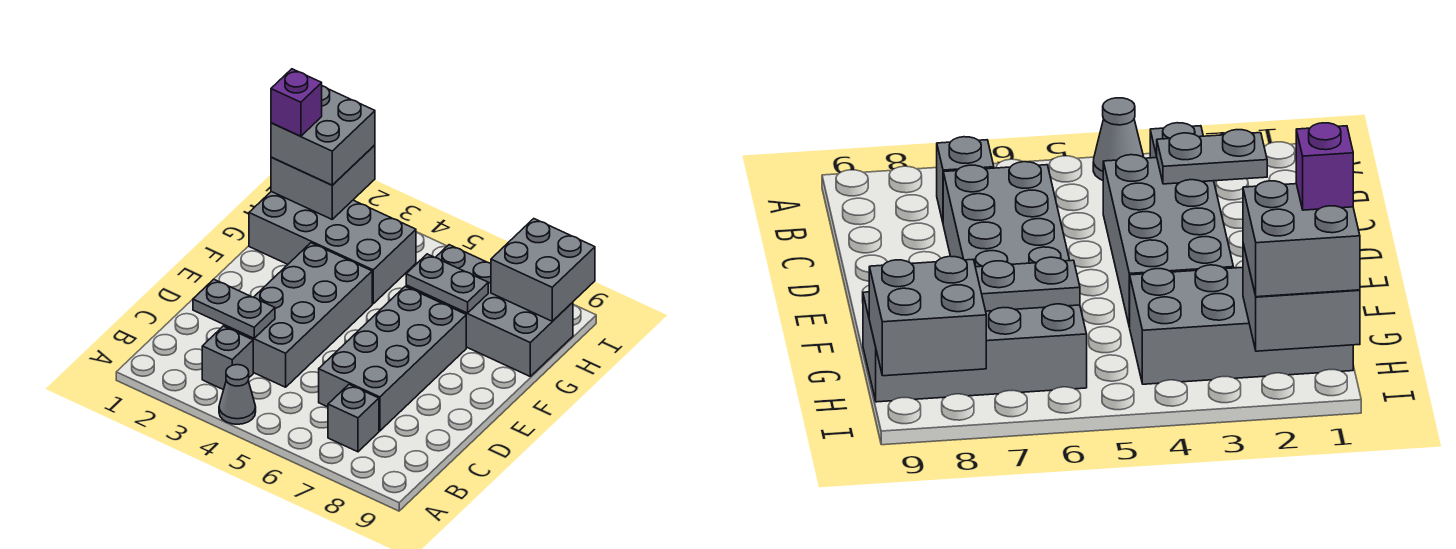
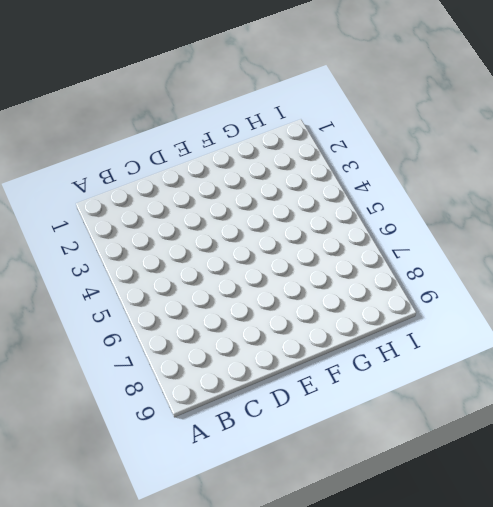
none -> grey 1x1 cone [219,365,256,424]
none -> grey 1x1 brick [202,326,253,390]
none -> grey 1x1 brick [328,384,379,452]

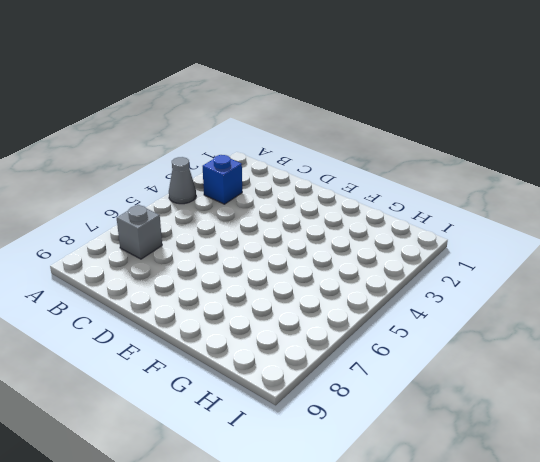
blue 1x1 brick [203,155,242,204] -> grey 1x1 brick [202,326,253,390]
none -> grey 2x4 brick [224,243,372,387]
none -> grey 2x4 brick [319,286,466,431]
none -> grey 2x4 brick [249,192,416,304]

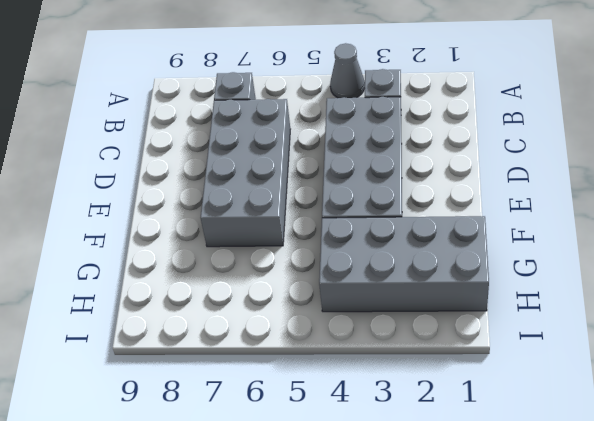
none -> grey 2x4 brick [406,245,573,376]
none -> grey 1x2 plate [193,279,275,338]
none -> grey 1x2 plate [406,254,488,313]

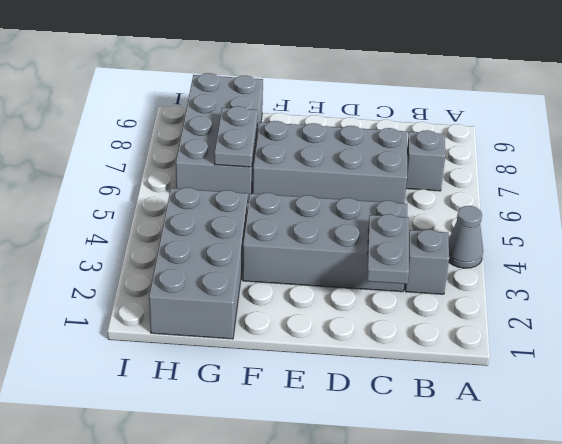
none -> grey 2x2 brick [271,145,375,219]
none -> grey 2x2 brick [491,219,595,321]
none -> grey 2x2 brick [271,86,375,185]

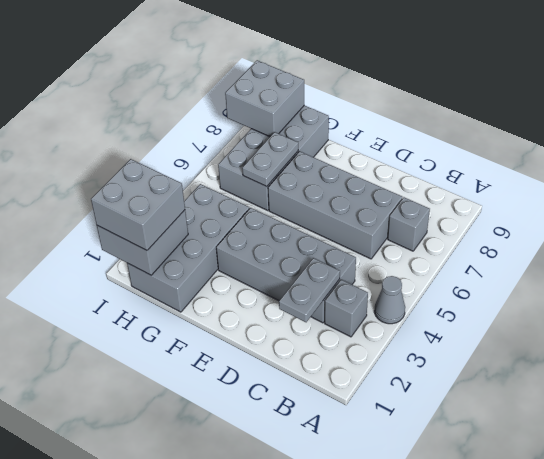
none -> purple 1x1 brick [271,69,322,136]

